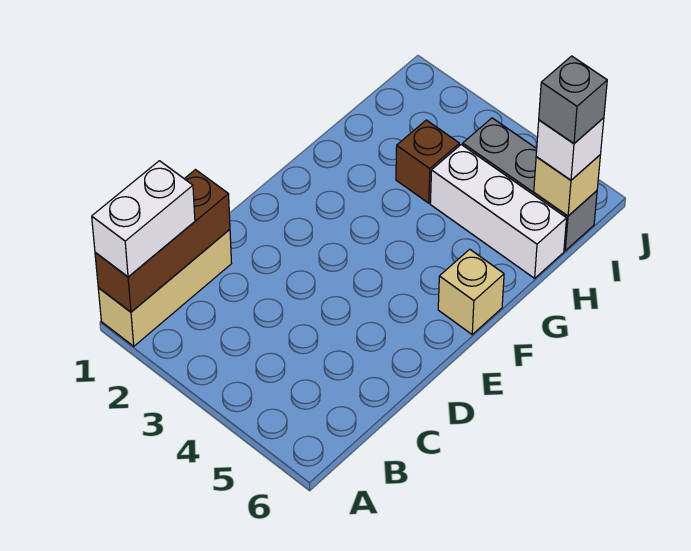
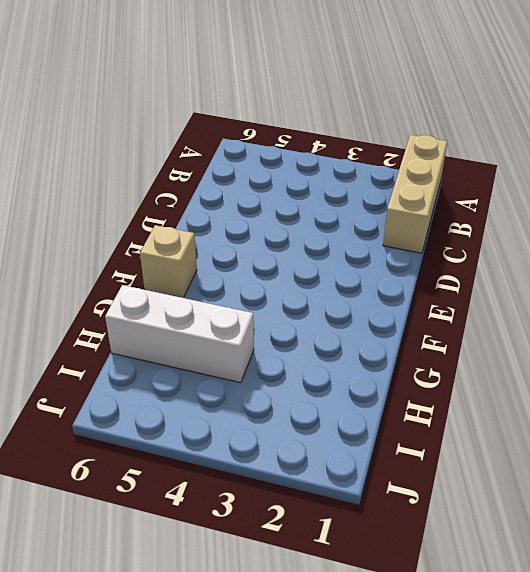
none -> brown 1x1 brick [396,120,459,203]
none -> grey 1x3 brick [463,118,597,251]

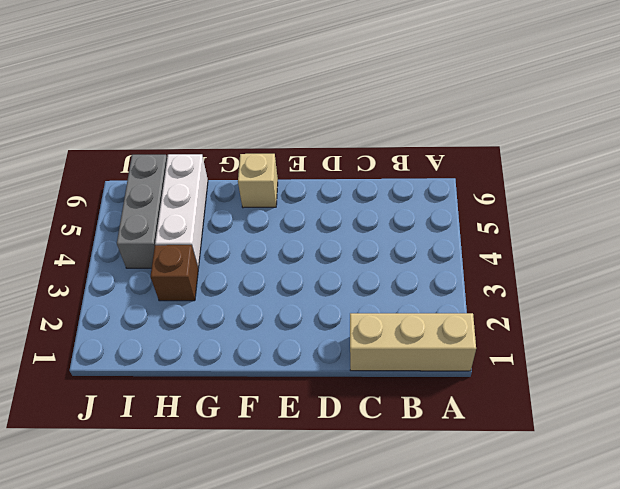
none -> brown 1x3 brick [95,170,230,312]
none -> tan 1x1 brick [534,155,600,216]

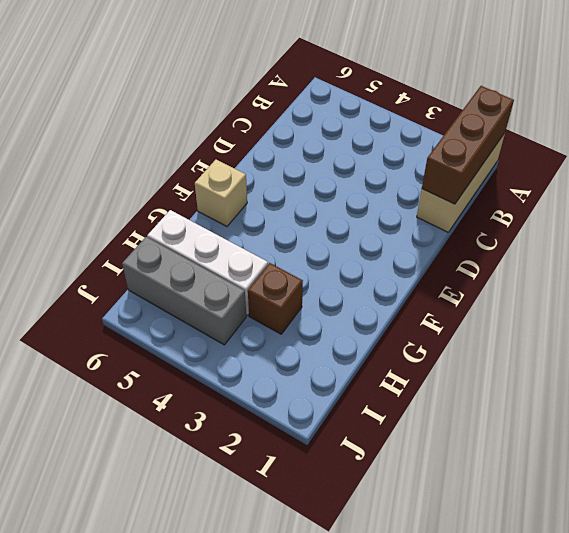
none -> tan 1x1 brick [534,155,600,216]
none -> white 1x2 brick [92,161,195,277]

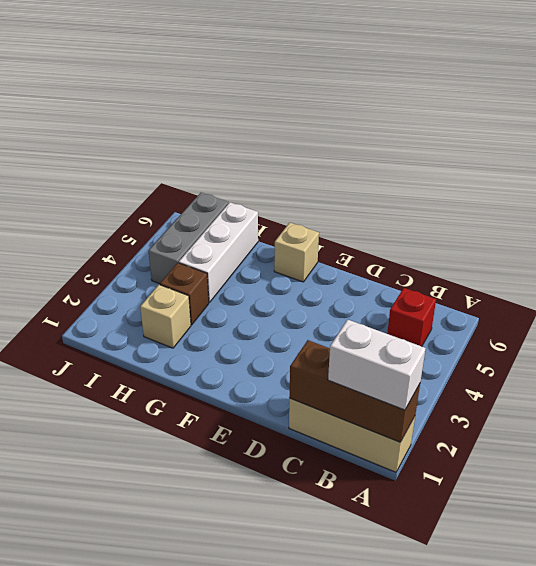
red 1x1 brick [387,288,436,346] -> none
tan 1x1 brick [140,285,191,348] -> tan 1x1 brick moved to [534,155,600,216]
none -> white 1x1 brick [536,118,604,180]
none -> grey 1x1 brick [539,56,607,143]

